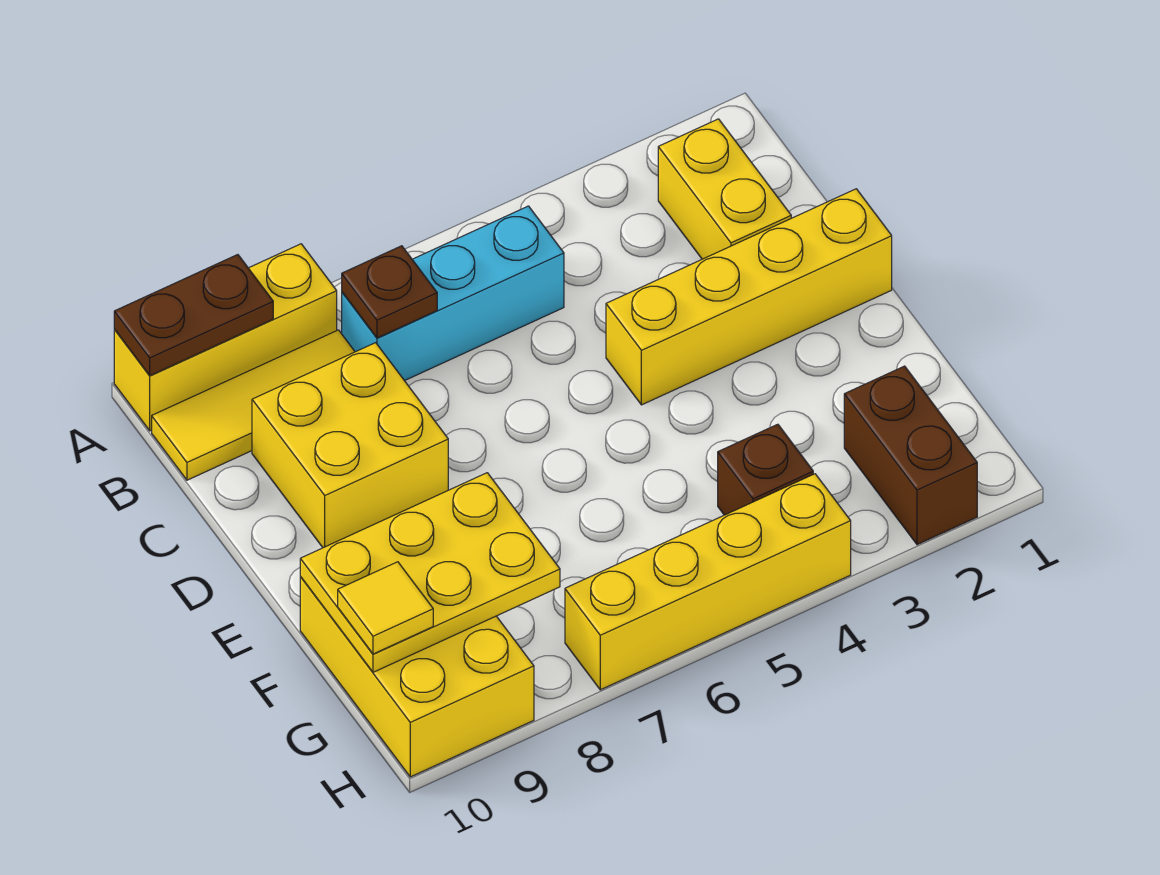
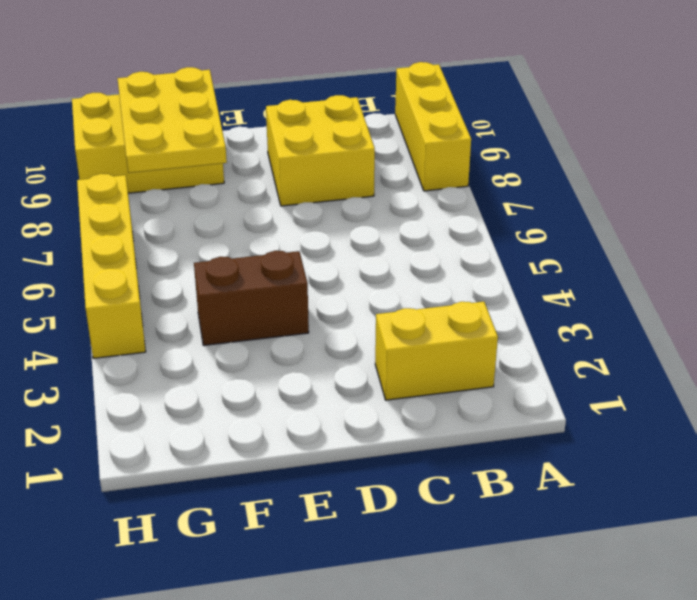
brown 1x2 brick [194,251,309,345] -> brown 1x2 brick moved to [844,366,977,545]
none -> cyan 1x3 brick [342,206,564,381]
none -> yellow 1x3 tile [152,330,355,480]
none -> yellow 1x4 brick [606,189,892,405]

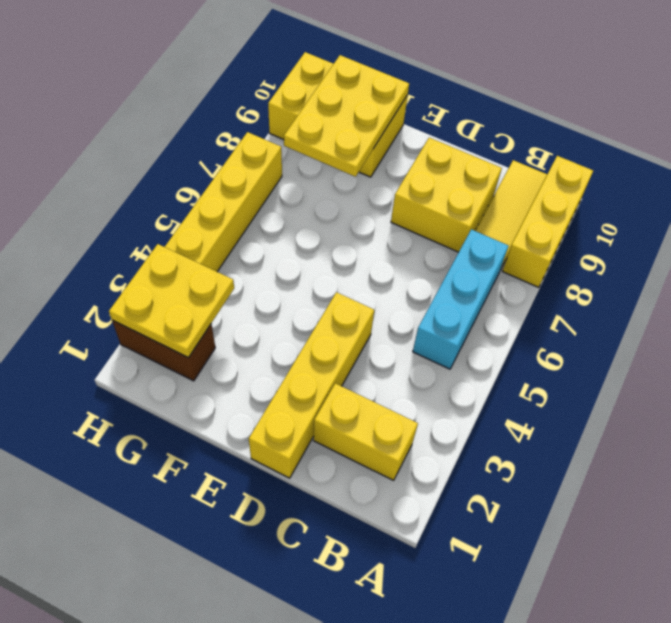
yellow 2x2 plate [109,244,234,357] -> none
none -> brown 1x1 brick [718,424,813,515]
none -> brown 1x2 plate [114,255,273,376]
none -> brown 1x1 plate [342,246,437,338]

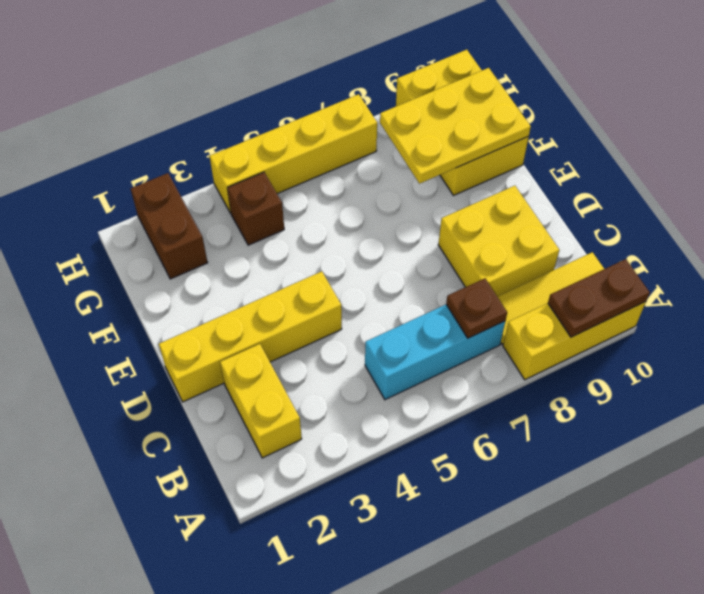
none -> yellow 1x1 tile [338,562,433,654]

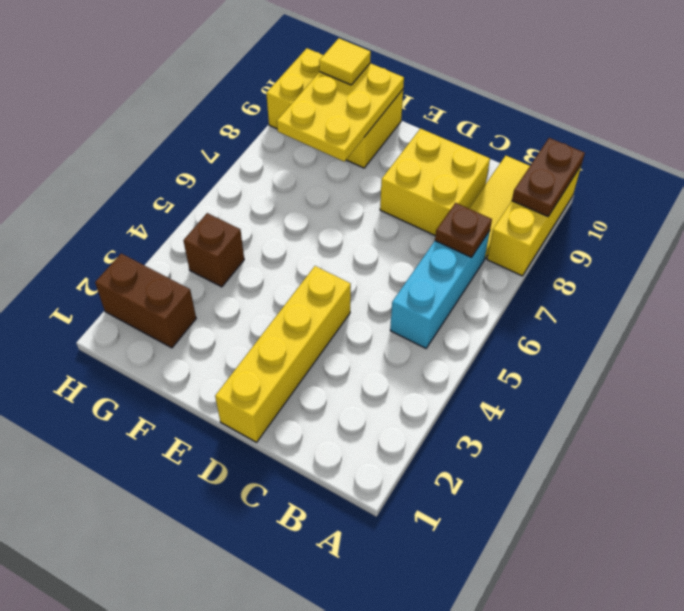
none -> yellow 1x2 brick [658,119,791,259]
none -> yellow 1x4 brick [565,474,851,690]

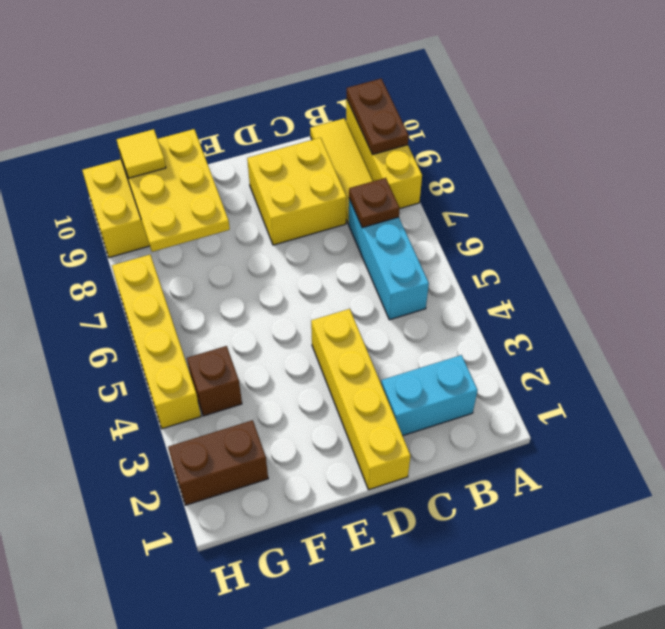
cyan 1x2 brick [381,355,478,436] -> yellow 1x2 brick [658,119,791,259]

